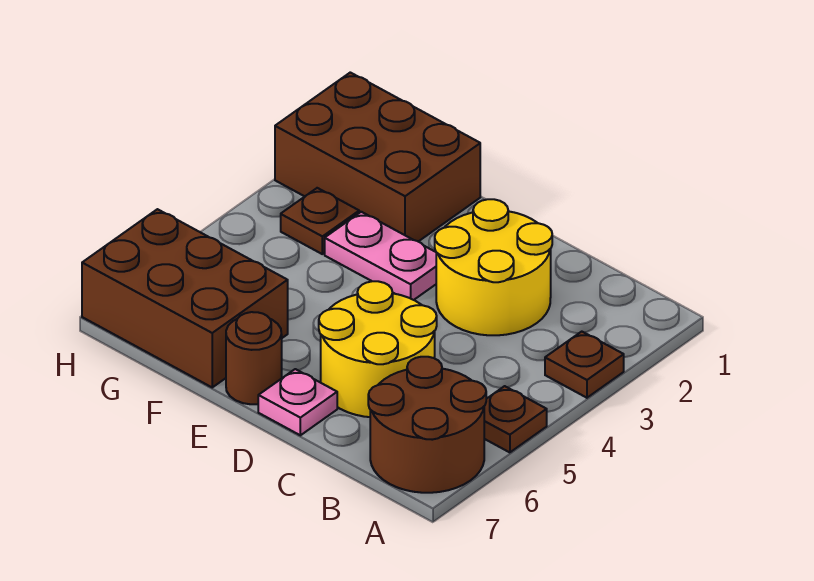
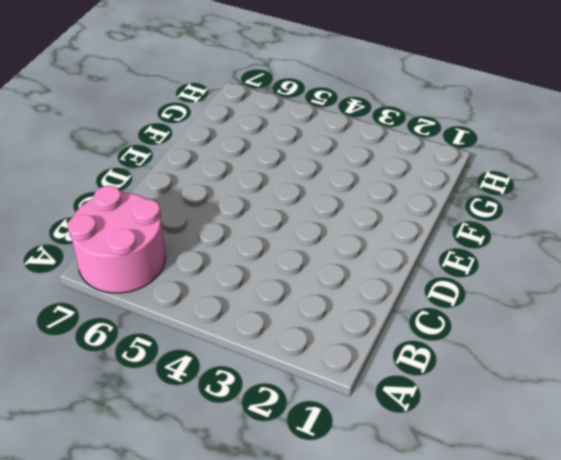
pink 2x2 round brick [67,186,165,293] -> brown 2x2 round brick [368,357,486,493]
none -> brown 1x1 plate [545,332,624,398]
none -> brown 1x1 plate [484,386,547,452]

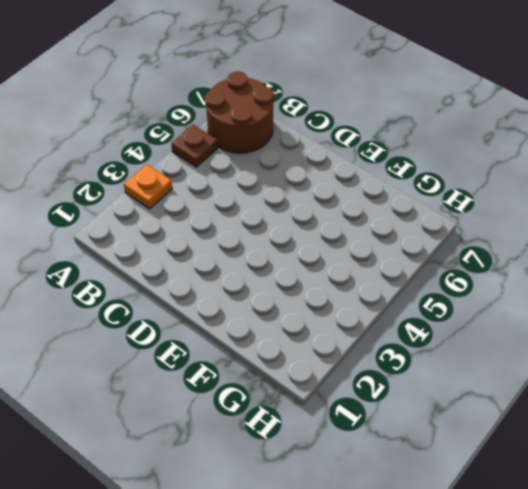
orange 1x1 plate [124,164,172,209] -> brown 1x1 plate [545,332,624,398]
none -> yellow 2x2 round brick [435,199,552,335]
none -> yellow 2x2 round brick [319,281,437,417]

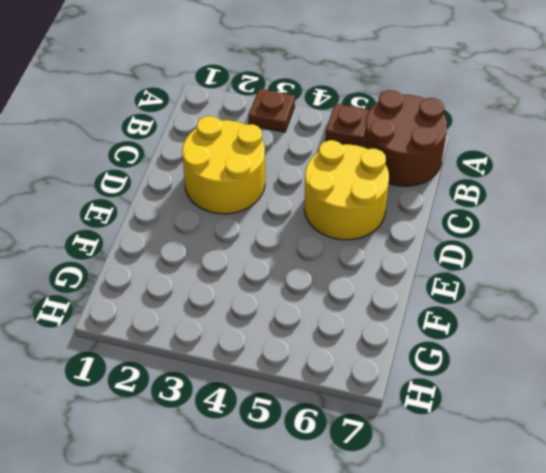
none -> pink 1x1 plate [258,369,337,435]
none -> pink 1x2 plate [325,212,436,300]

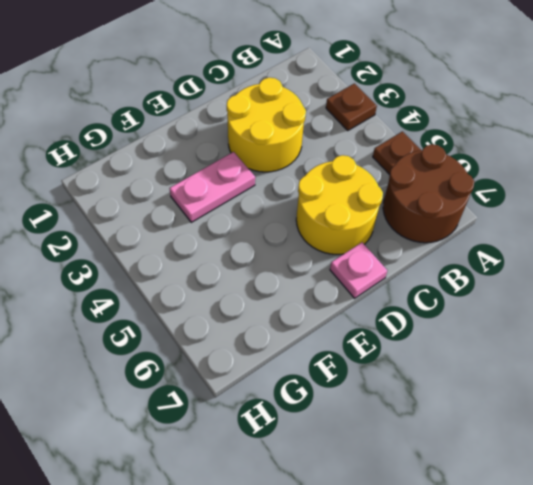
none -> brown 1x1 round brick [226,312,282,404]
none -> brown 2x3 brick [275,72,480,242]

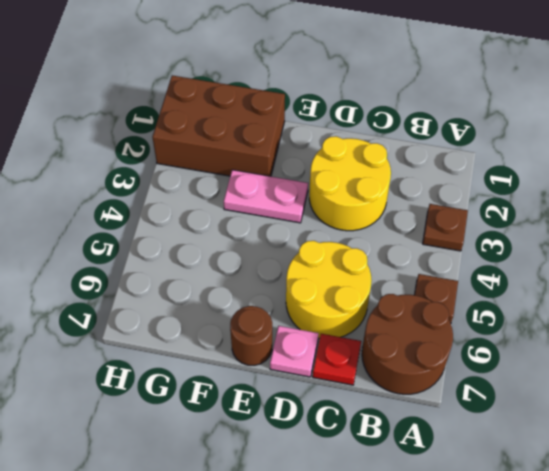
red 1x1 plate [313,334,361,385] -> none
none -> brown 2x3 brick [82,209,288,387]
none -> brown 1x1 plate [281,188,359,254]

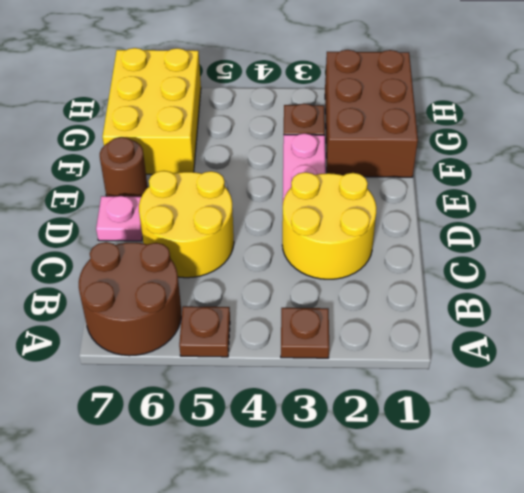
yellow 2x3 brick [102,48,201,175] -> brown 2x3 brick [82,209,288,387]

